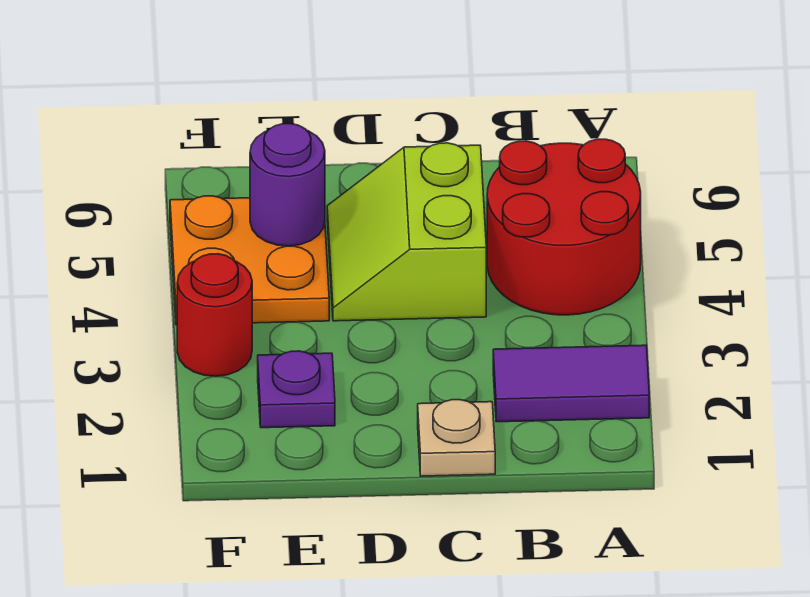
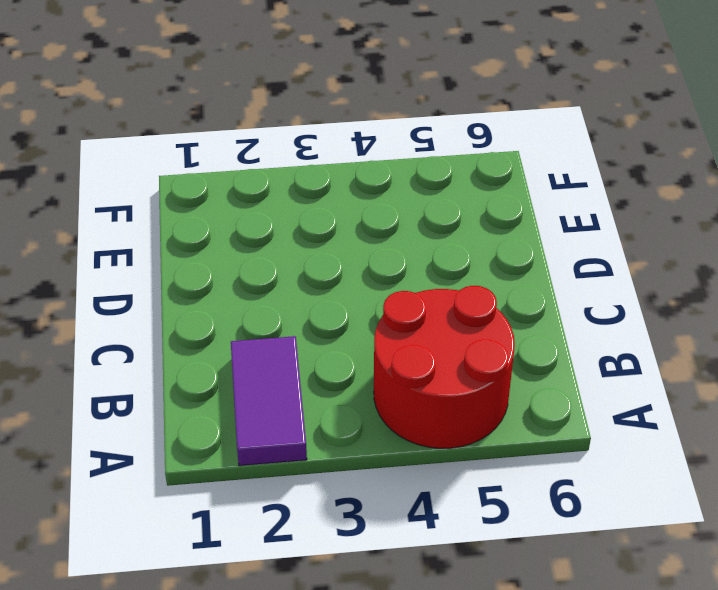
none -> tan 1x1 plate [418,400,495,476]
none -> lime 2x2 slope [327,143,486,321]

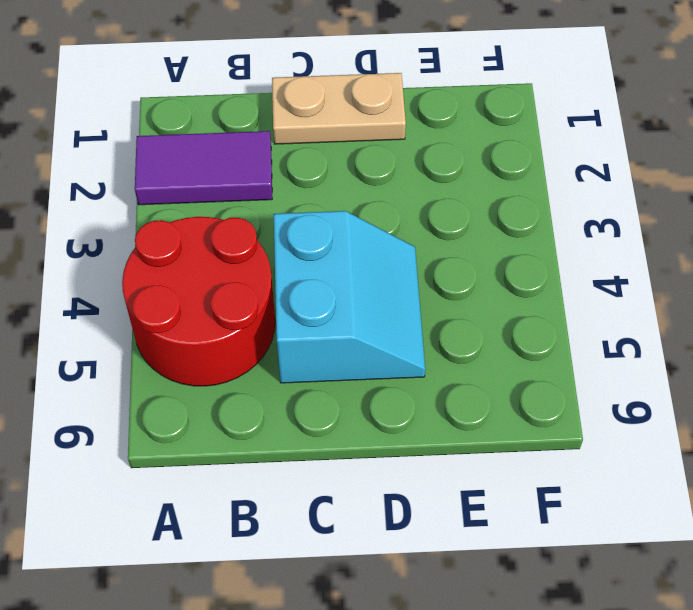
tan 1x2 plate [272,73,406,144] -> tan 1x1 plate [418,400,495,476]
cyan 2x2 slope [274,211,425,383] -> lime 2x2 slope [327,143,486,321]
none -> purple 1x1 plate [258,351,335,428]
none -> orange 2x2 plate [170,196,329,325]

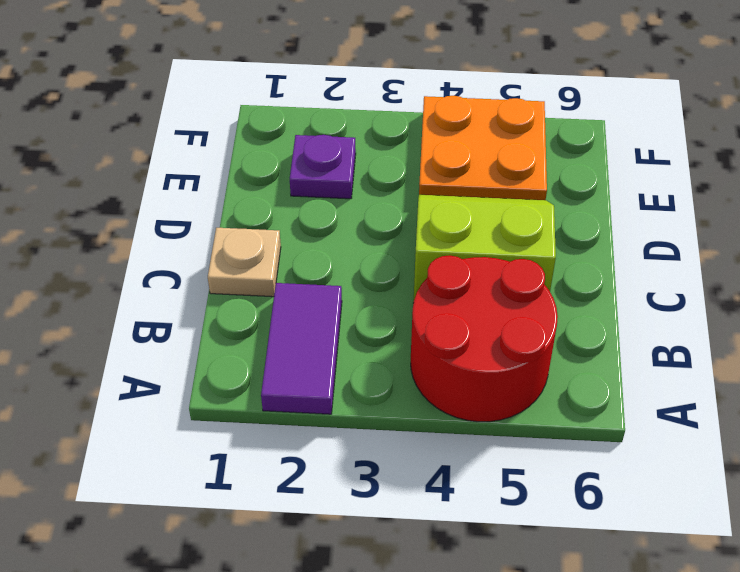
none -> red 1x1 round brick [177,254,252,376]
none -> purple 1x1 round brick [250,124,325,246]

